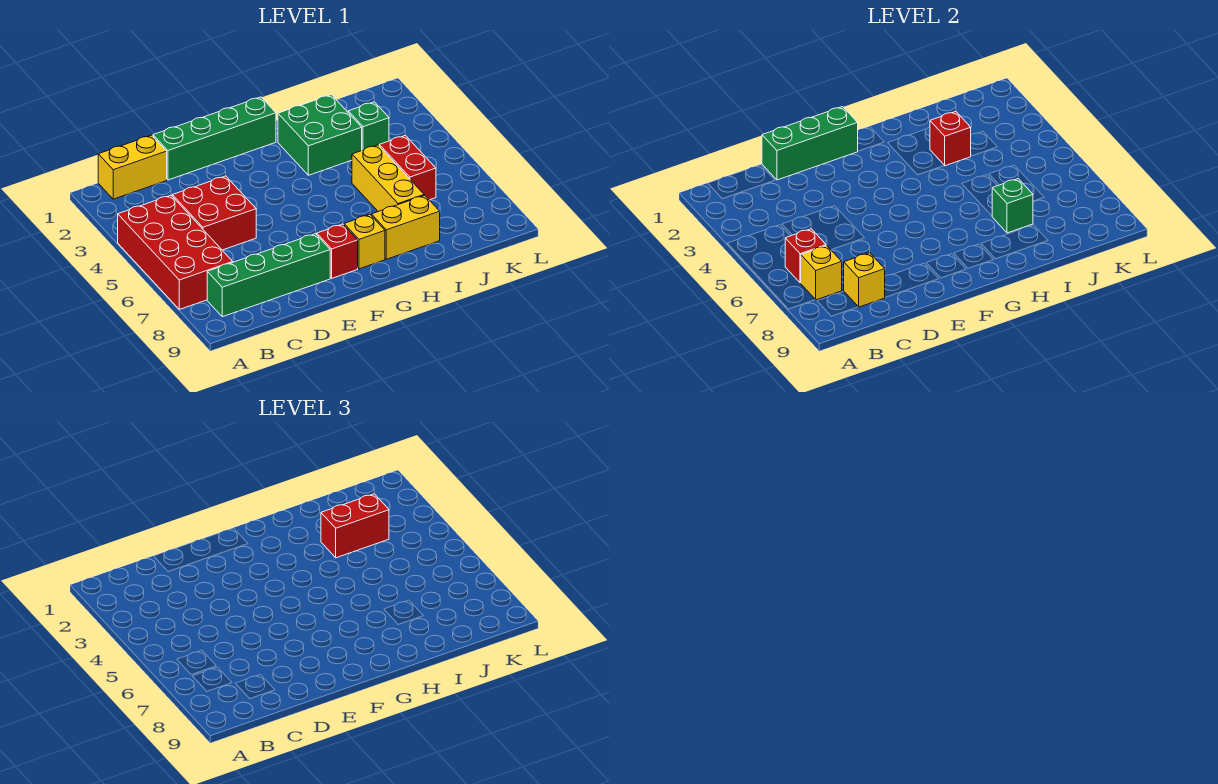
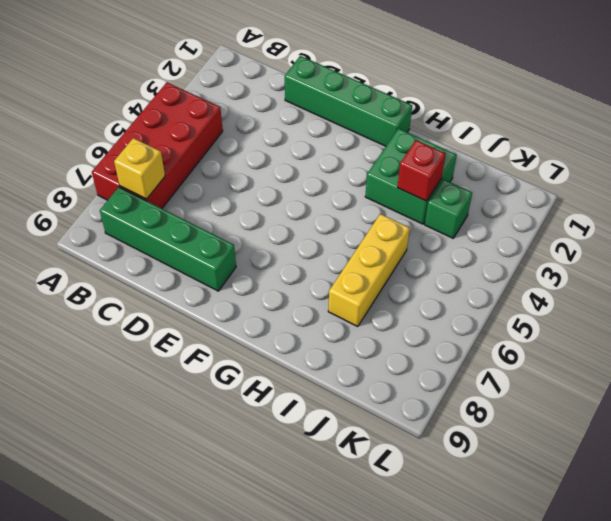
none -> yellow 1x2 brick [98,135,167,199]
none -> red 2x2 brick [172,176,256,250]
none -> red 1x1 brick [317,224,358,278]

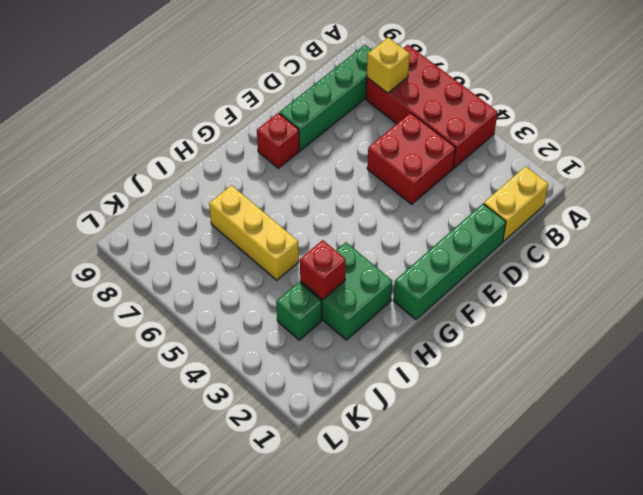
none -> yellow 1x1 brick [344,215,385,269]
none -> yellow 1x2 brick [371,195,440,259]
none -> red 1x2 brick [379,135,436,200]

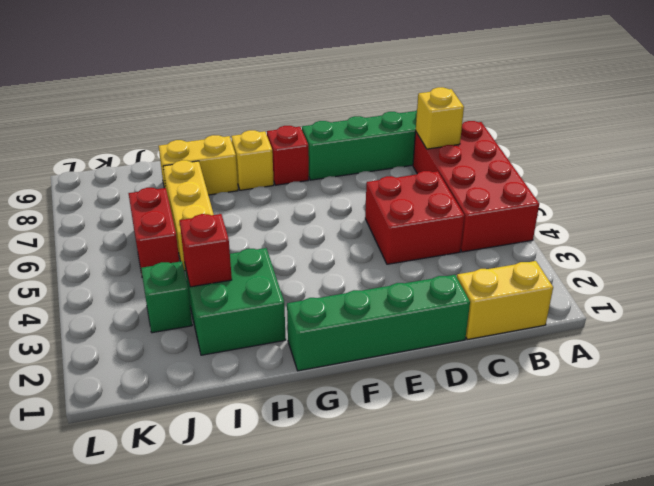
none -> red 1x1 brick [785,229,826,283]
none -> yellow 1x1 brick [844,253,885,307]
none -> green 1x3 brick [762,107,858,180]

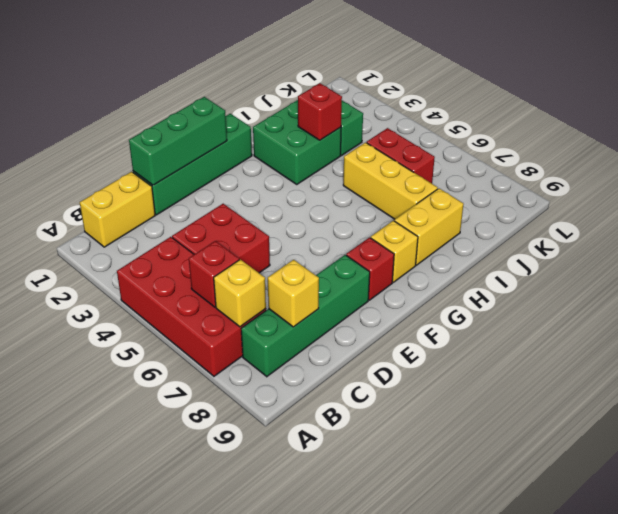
none -> green 1x1 brick [992,179,1033,233]
none -> red 1x2 brick [321,494,389,558]

